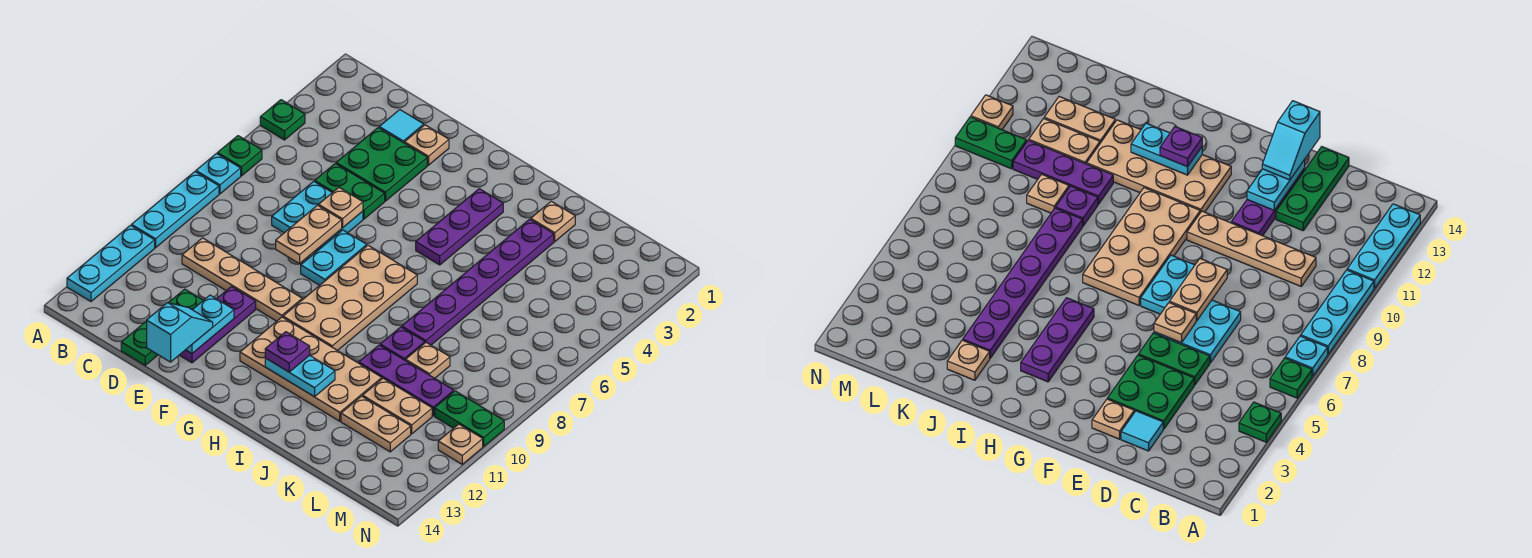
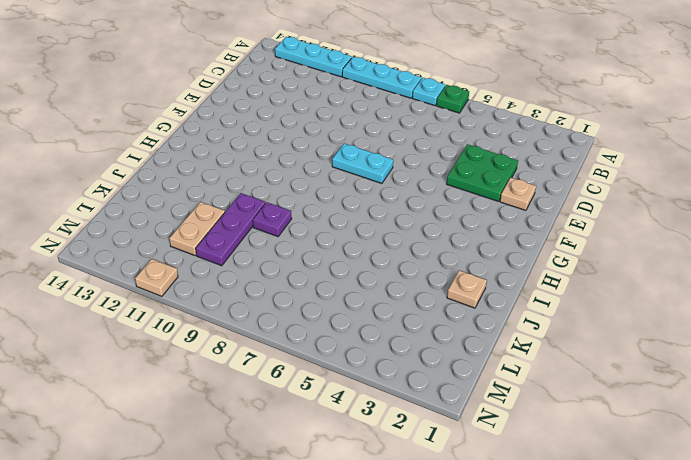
none -> green 1x1 plate [260,100,305,140]
none -> tan 1x4 plate [182,238,302,321]
none -> cyan 1x1 tile [379,110,424,143]
none -> green 1x2 plate [315,163,385,219]

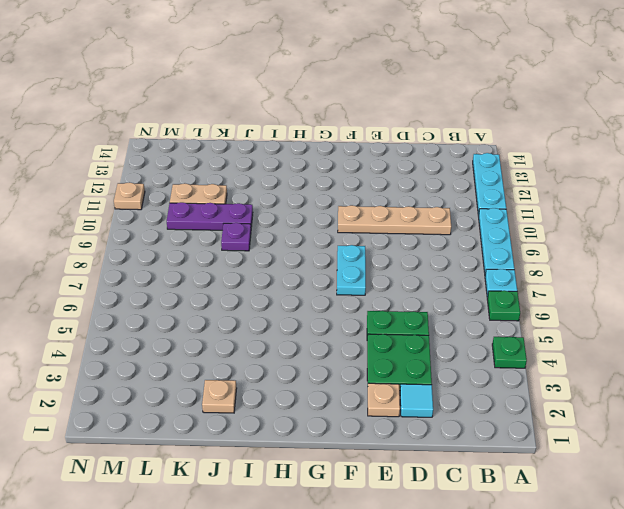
none -> cyan 2x2 plate [272,181,363,252]
none -> green 1x3 plate [121,289,203,365]
none -> purple 1x3 plate [180,287,256,363]
none -> tan 2x4 plate [283,245,417,351]

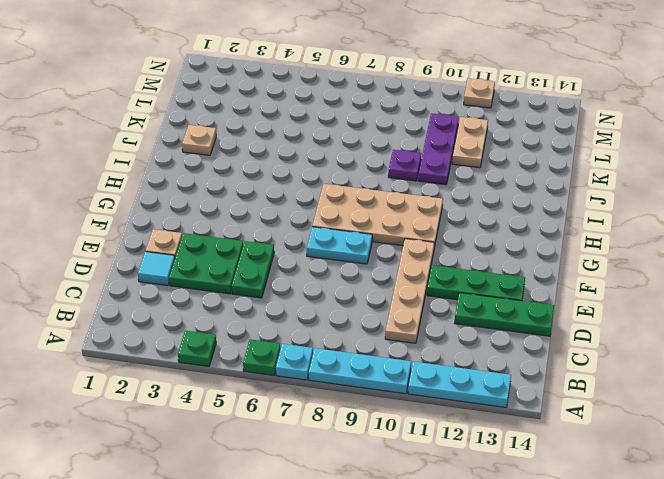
green 1x3 plate [427,265,525,301] -> purple 1x3 plate [180,287,256,363]
none -> cyan 2x2 plate [272,181,363,252]
none -> tan 2x4 plate [240,317,382,421]
none -> purple 1x3 plate [416,189,503,265]
none -> purple 1x6 plate [402,219,554,345]

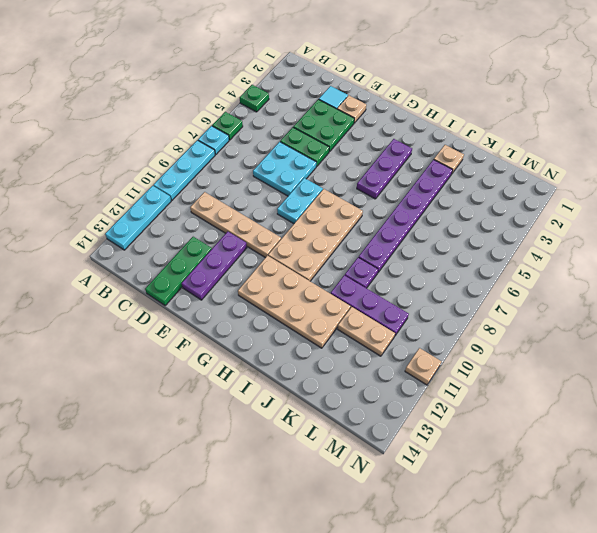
none -> tan 1x1 plate [406,343,450,378]
none -> tan 1x2 plate [341,396,411,452]
none -> green 1x2 plate [435,391,504,446]
none -> tan 1x1 plate [319,188,363,228]

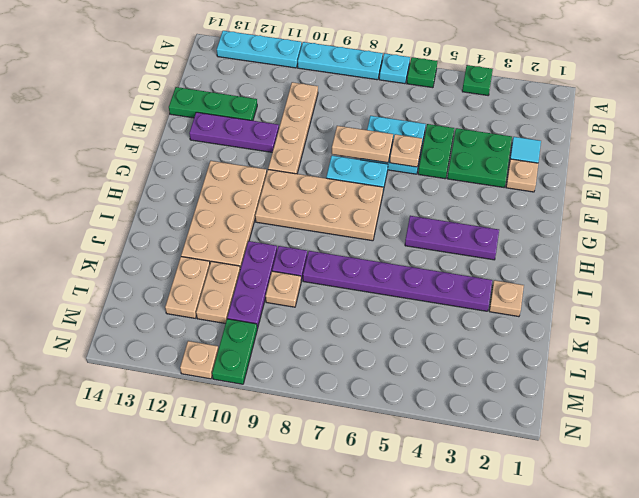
none -> cyan 1x2 plate [186,295,234,353]
none -> cyan 1x2 plate [265,355,335,397]
none -> cyan 1x2 slope [147,303,213,362]
none -> purple 1x1 plate [265,332,310,372]

